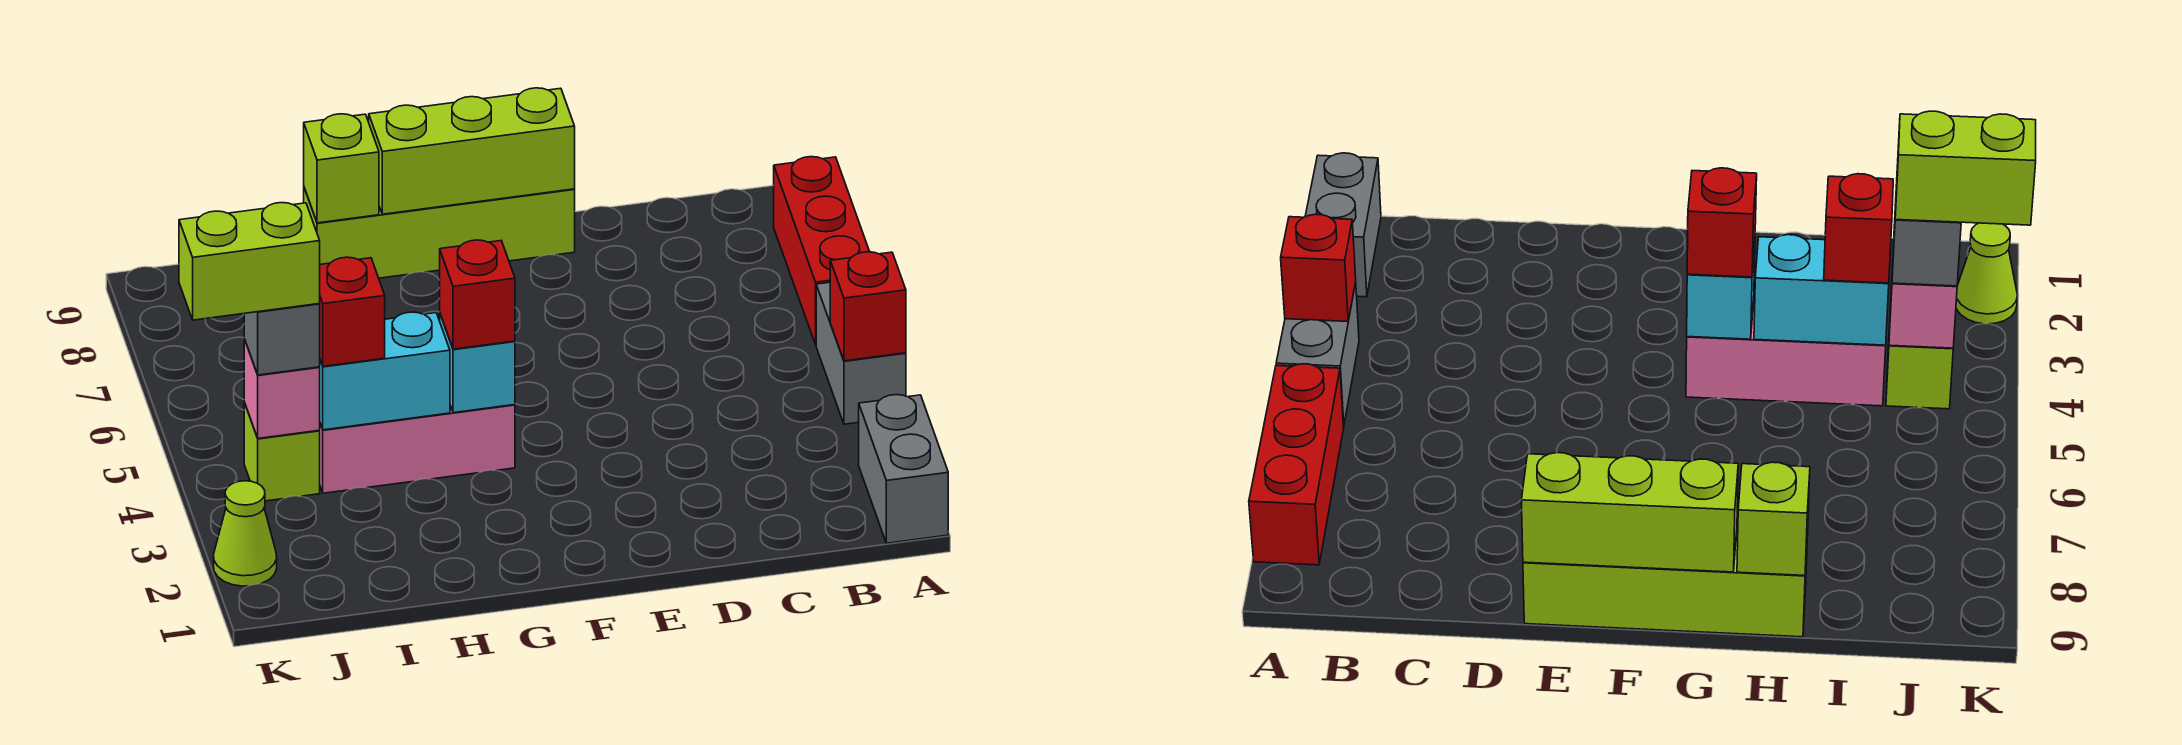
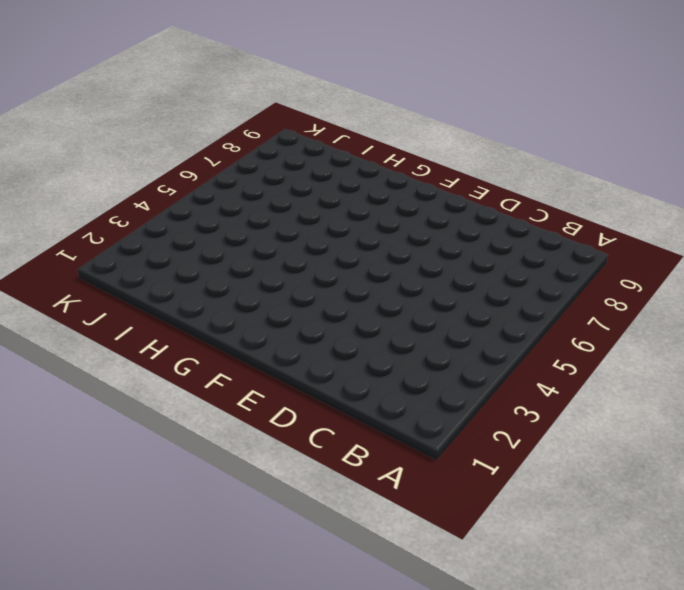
none -> grey 1x2 brick [859,395,948,543]
none -> grey 1x2 brick [816,282,906,424]
none -> red 1x3 brick [774,157,870,345]

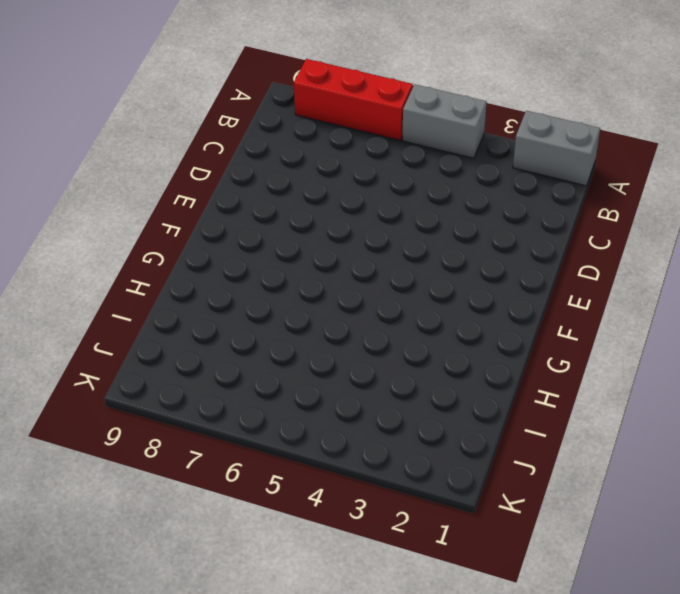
none -> lime 1x4 brick [304,188,575,278]
none -> pink 1x3 brick [319,405,515,493]
none -> lime 1x1 brick [244,403,320,501]

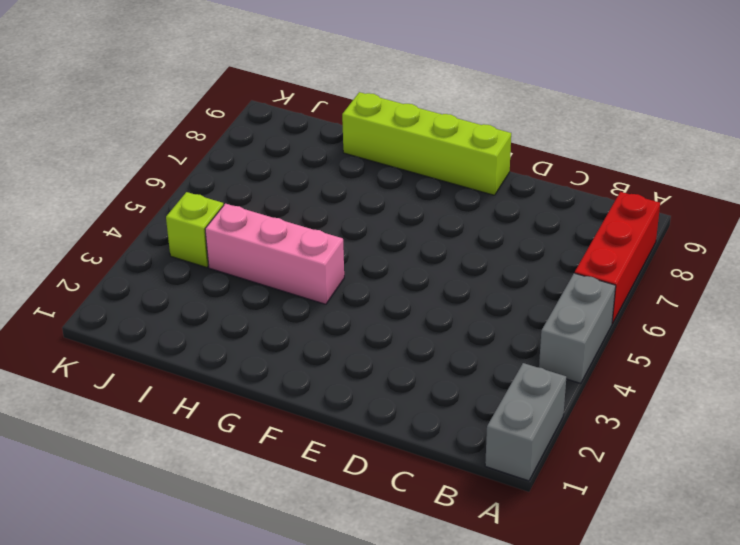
none -> lime 1x1 cone [214,481,277,586]
none -> red 1x1 brick [830,252,906,361]
none -> lime 1x3 brick [369,88,575,214]

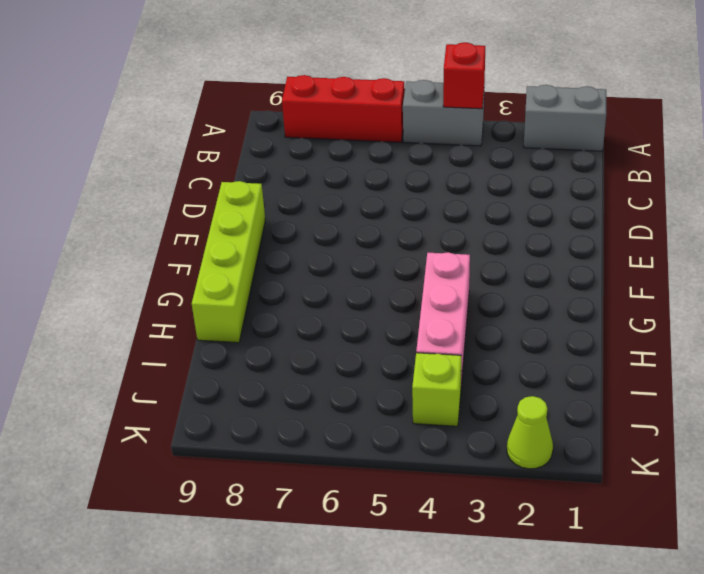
none -> lime 1x3 brick [369,88,575,214]
none -> cyan 1x1 brick [440,314,515,413]
none -> cyan 1x2 brick [320,312,450,430]

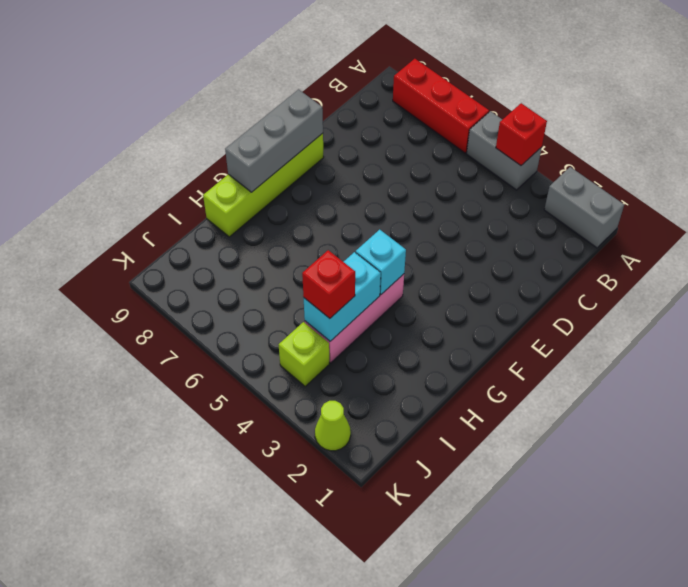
grey 1x3 brick [225,89,323,192] -> lime 1x3 brick [369,88,575,214]
none -> lime 1x1 brick [304,114,379,223]
none -> pink 1x1 brick [244,339,320,438]
none -> red 1x1 brick [440,240,515,349]

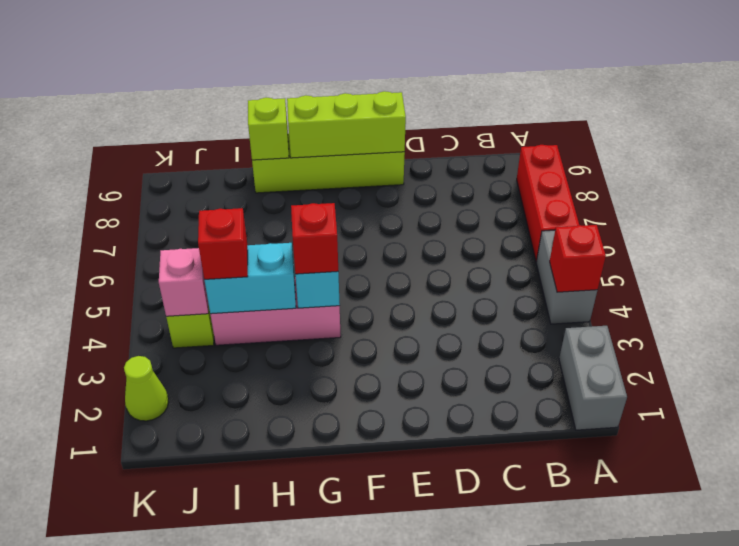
none -> grey 1x1 brick [244,304,320,375]
none -> lime 1x2 brick [179,203,320,320]

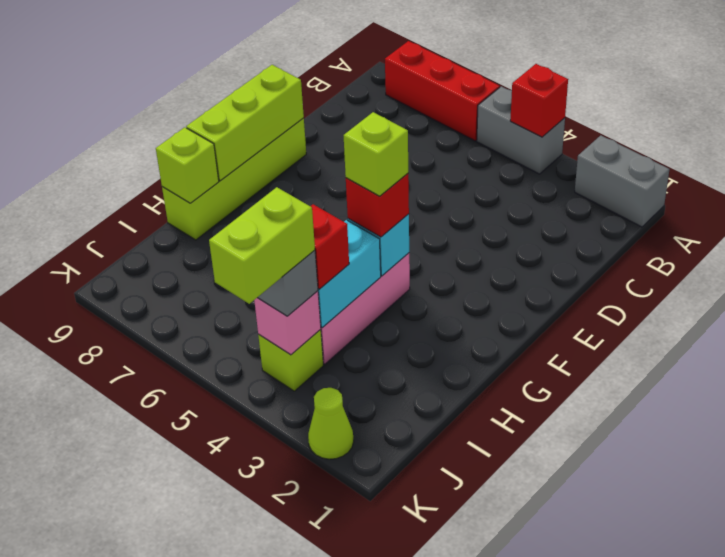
lime 1x1 brick [344,112,408,196] -> none

